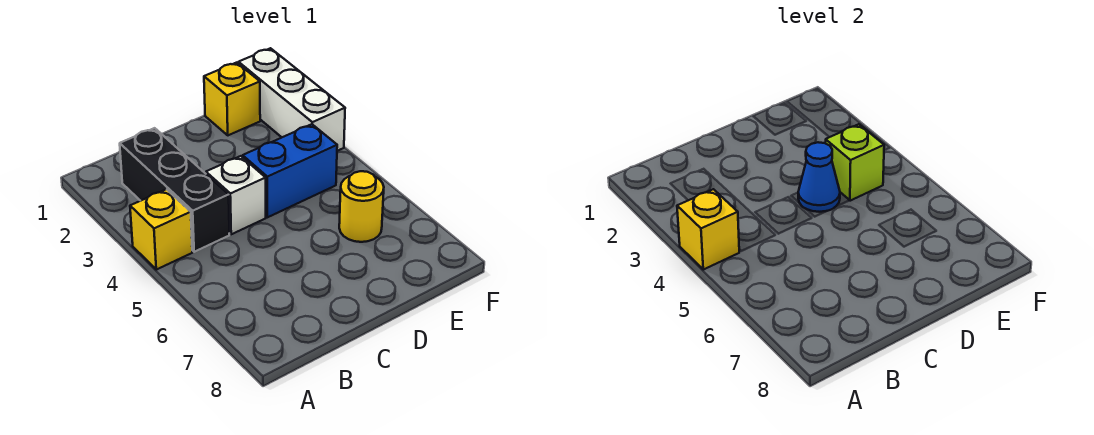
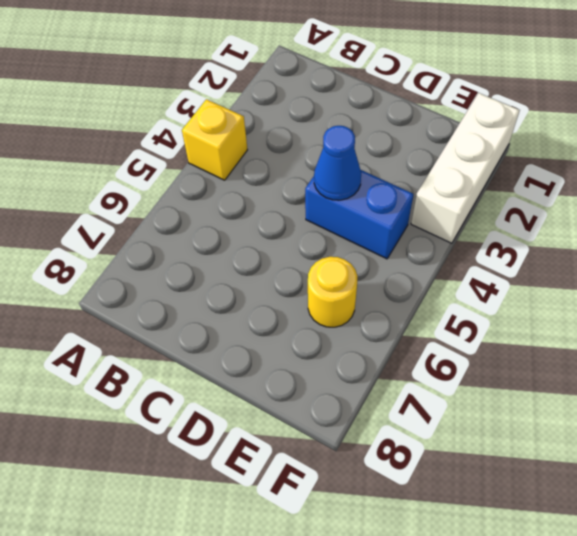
none -> black 1x3 brick [120,128,229,252]
none -> white 1x1 brick [206,156,266,234]

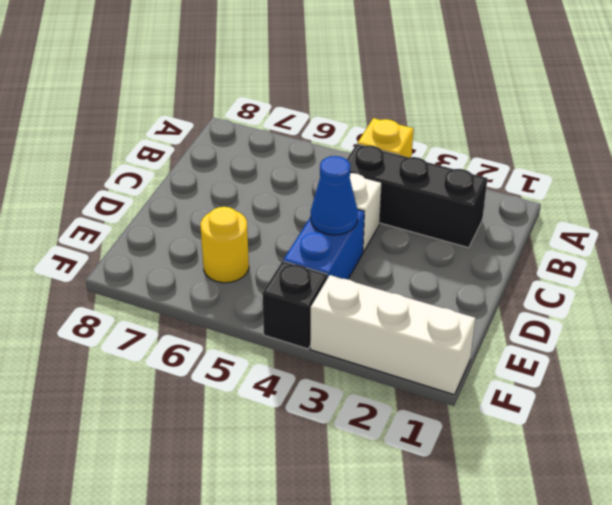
black 1x1 brick [262,261,327,349] -> none
none -> yellow 1x1 brick [204,63,260,135]
none -> yellow 1x1 brick [677,189,739,270]

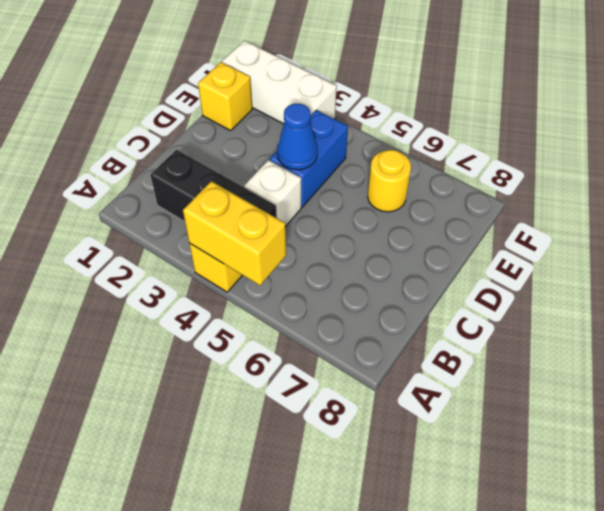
yellow 1x2 brick [183,181,286,285] -> yellow 1x1 brick [677,189,739,270]
none -> lime 1x1 brick [825,124,884,201]

